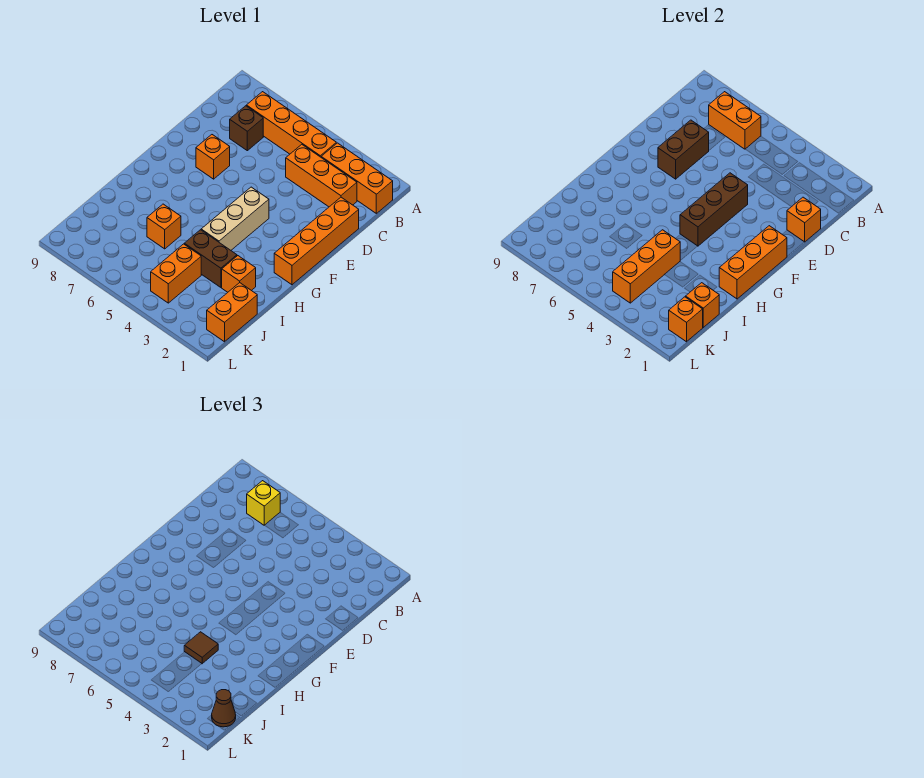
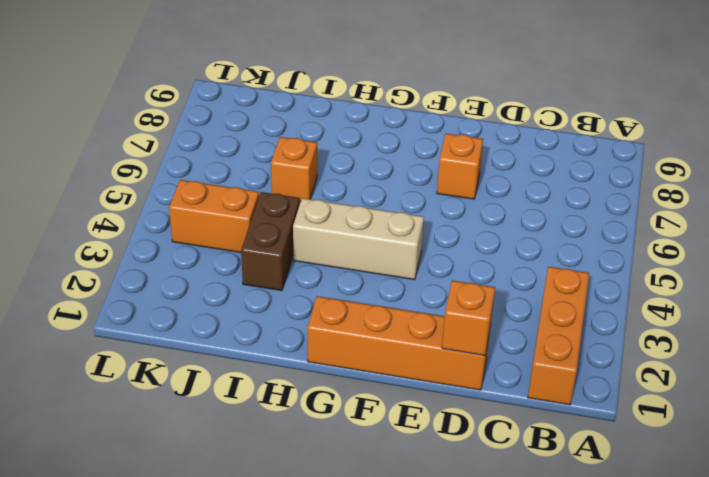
none -> orange 1x4 brick [247,92,336,157]
none -> orange 1x3 brick [286,144,357,207]
none -> brown 1x1 brick [230,106,263,151]

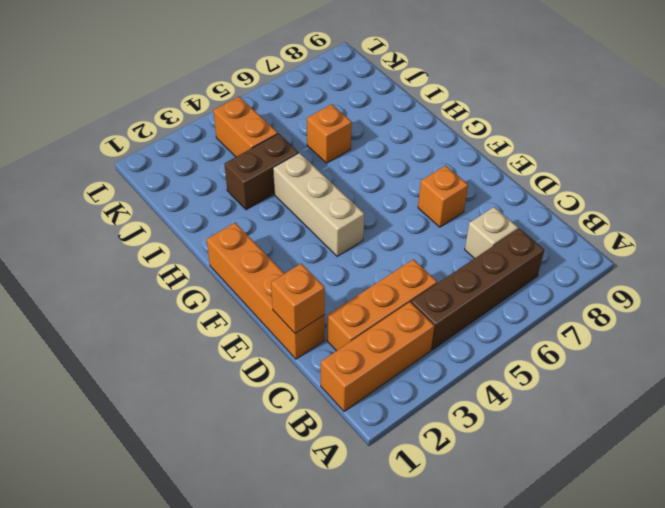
brown 1x4 brick [411,229,544,350] -> orange 1x4 brick [247,92,336,157]
tan 1x1 brick [465,207,518,259] -> brown 1x1 brick [230,106,263,151]
none -> orange 1x1 brick [222,256,256,292]
none -> orange 1x2 brick [207,283,257,342]
none -> orange 1x2 brick [709,92,761,149]

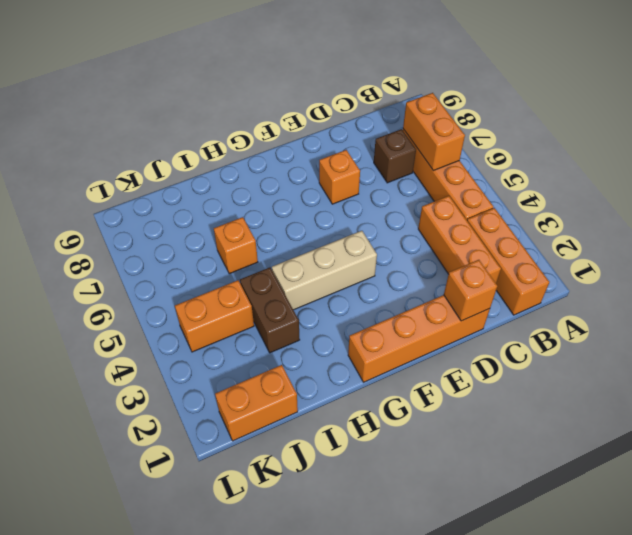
none -> orange 1x1 brick [222,256,256,292]
none -> brown 1x2 brick [658,120,709,179]
none -> brown 1x3 brick [680,173,748,246]

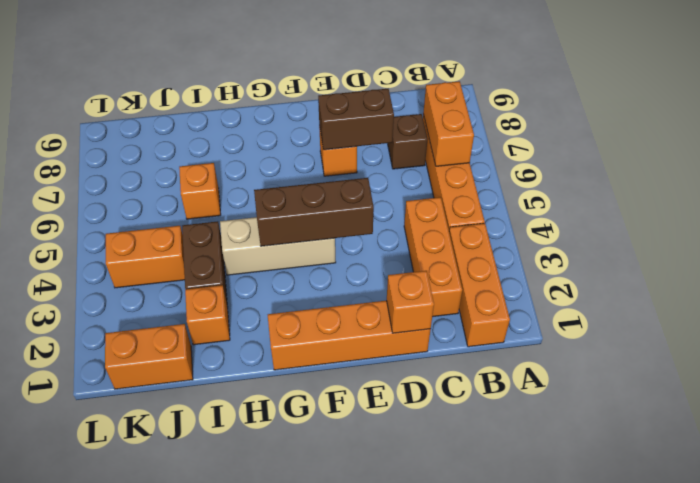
none -> orange 1x3 brick [719,226,787,299]
none -> orange 1x3 brick [613,230,680,303]
none -> orange 1x1 brick [686,283,719,327]

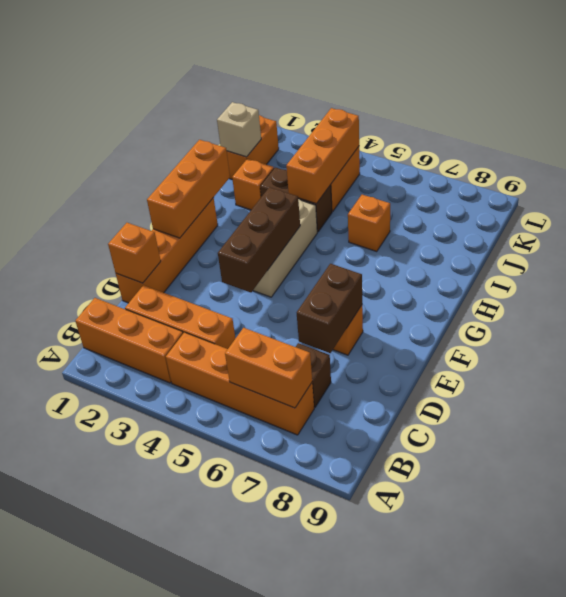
tan 1x1 brick [217,102,261,157] -> orange 1x1 brick [686,283,719,327]
none -> orange 1x1 brick [669,297,703,342]
none -> yellow 1x1 brick [247,481,280,525]
none -> brown 1x1 tile [184,632,218,664]

